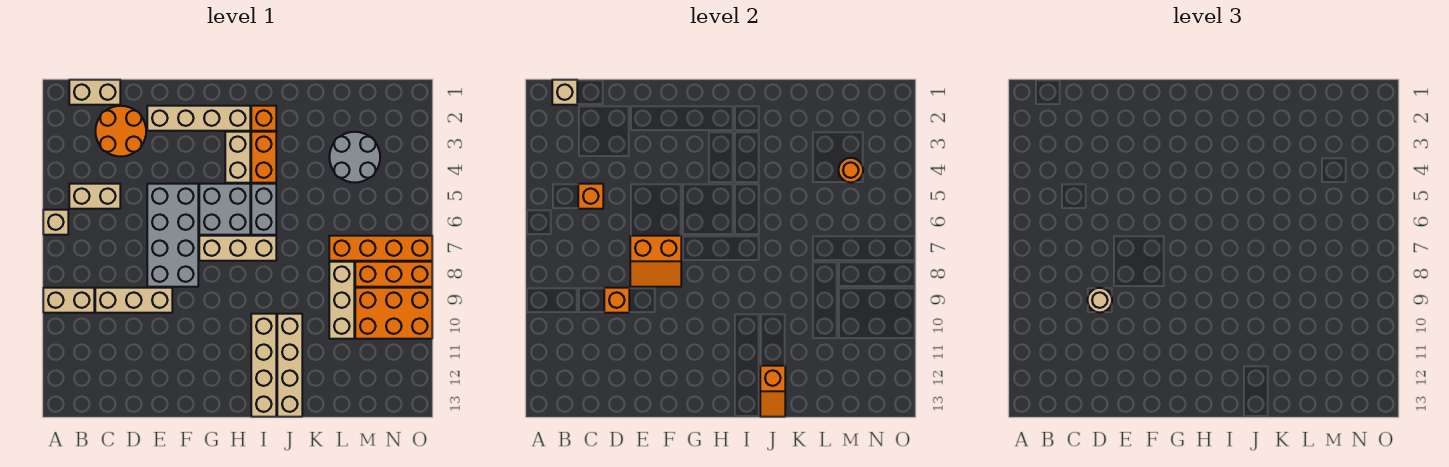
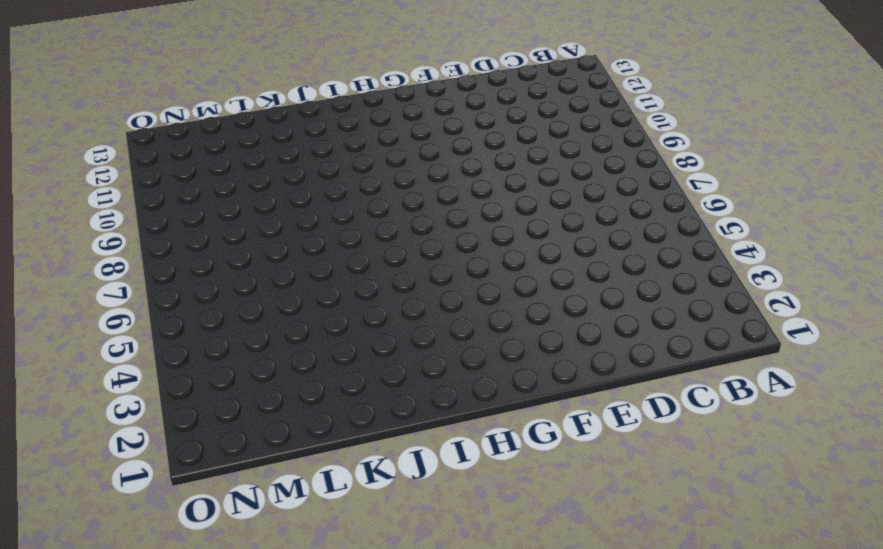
none -> tan 1x1 brick [43,210,68,235]
none -> tan 1x2 brick [43,288,94,313]
none -> tan 1x2 brick [69,80,120,105]

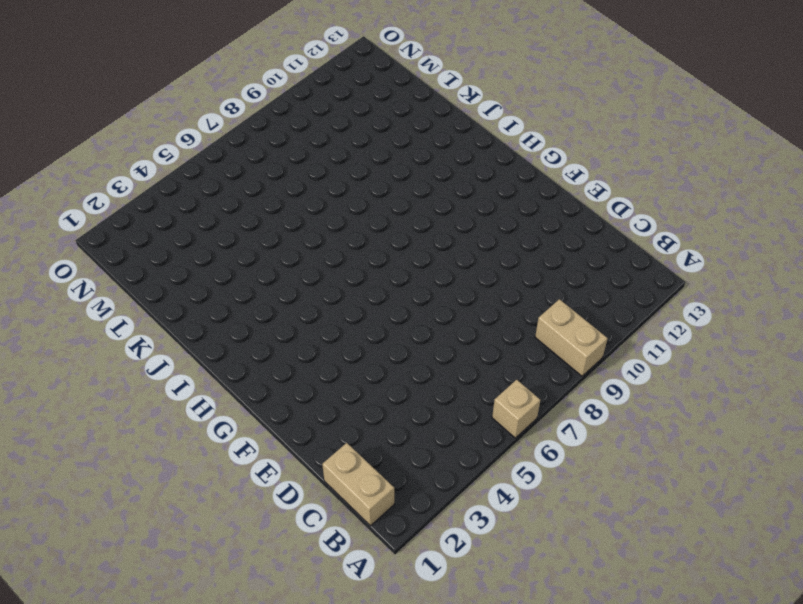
none -> tan 1x2 brick [69,184,120,209]
none -> orange 2x2 round brick [95,106,146,157]
none -> tan 1x3 brick [95,288,172,313]

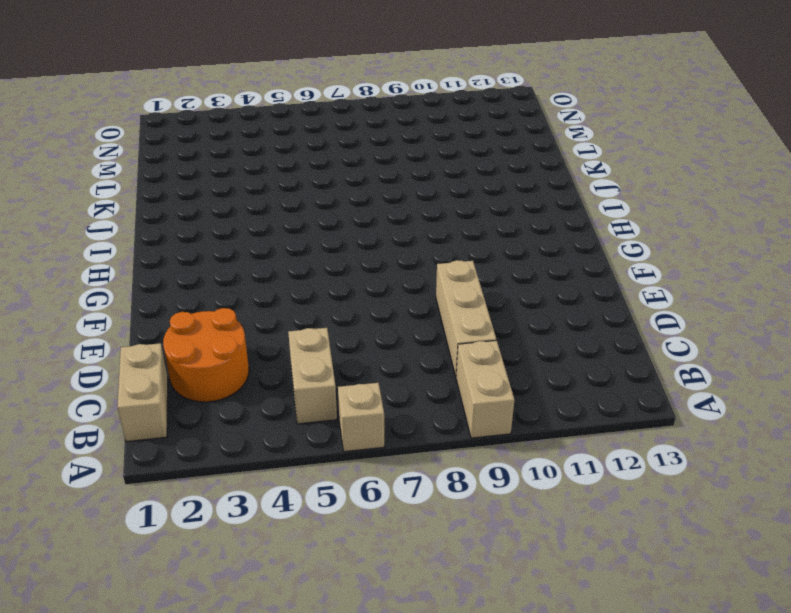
none -> tan 1x4 brick [147,106,250,131]
none -> grey 2x4 brick [147,184,198,287]
none -> grey 2x2 brick [199,184,250,235]

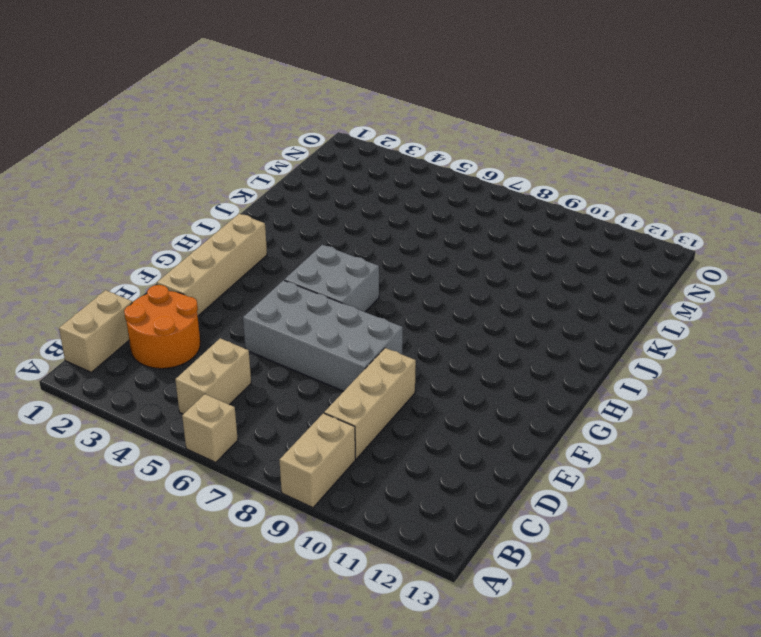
none -> tan 1x3 brick [199,236,276,261]
none -> tan 1x2 brick [225,132,250,183]
none -> orange 1x1 brick [251,106,276,131]

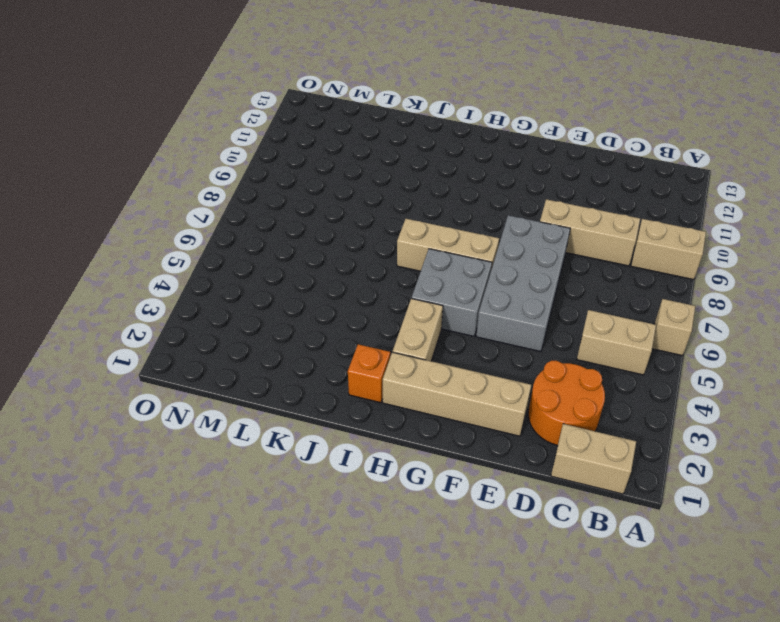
none -> orange 1x2 brick [251,132,276,183]
none -> grey 1x2 brick [251,184,276,235]
none -> tan 1x4 brick [251,314,276,417]

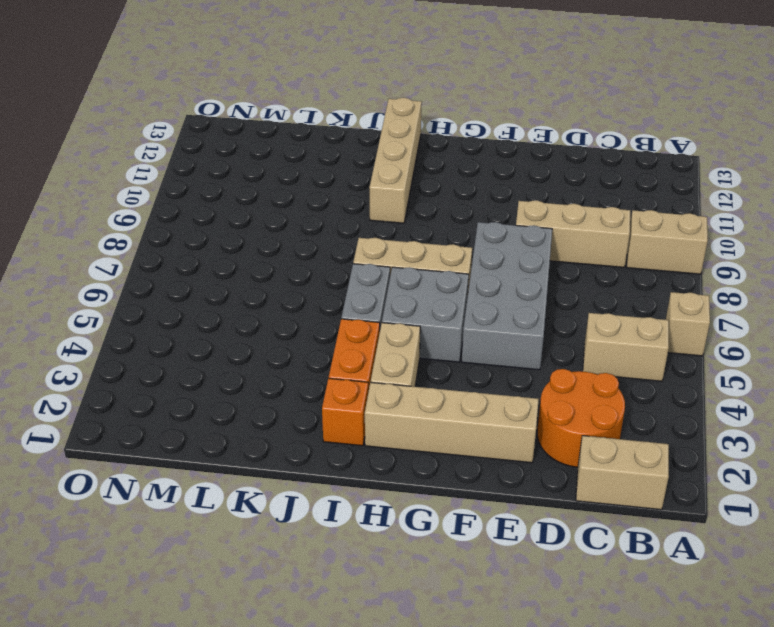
none -> tan 1x4 brick [277,314,302,417]
none -> grey 2x2 round brick [329,132,380,183]
none -> orange 1x4 brick [329,236,432,261]

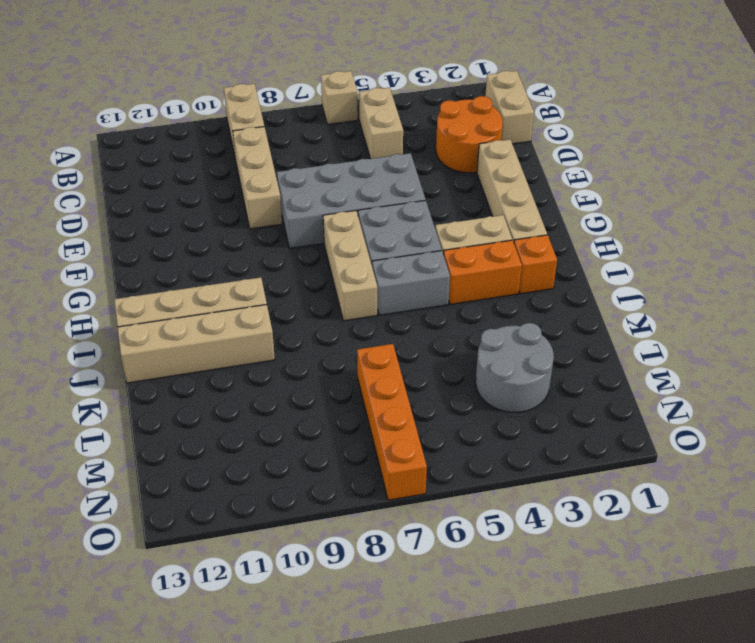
none -> tan 1x3 brick [329,262,354,339]
none -> orange 1x3 brick [355,262,432,287]
none -> orange 2x3 brick [355,288,432,339]

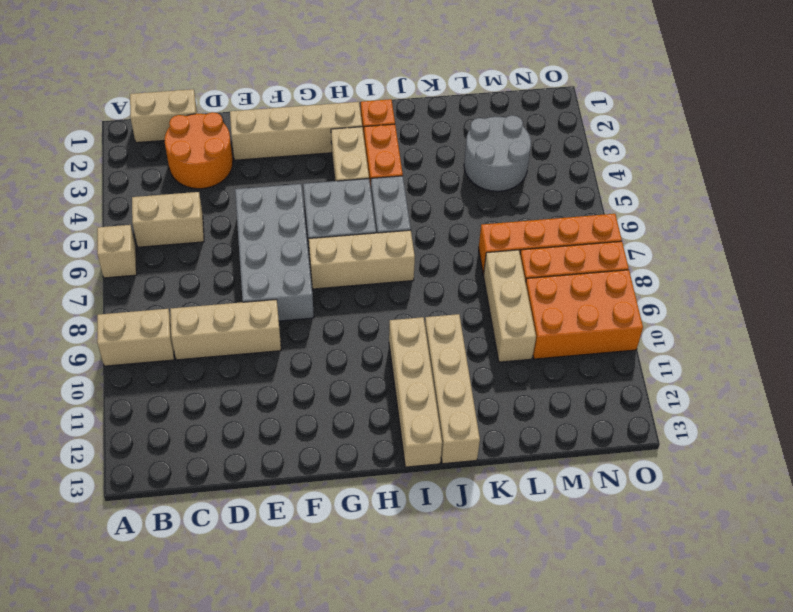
none -> tan 1x1 brick [552,80,577,105]
none -> orange 1x1 brick [578,184,603,209]
none -> orange 1x1 brick [604,288,629,313]

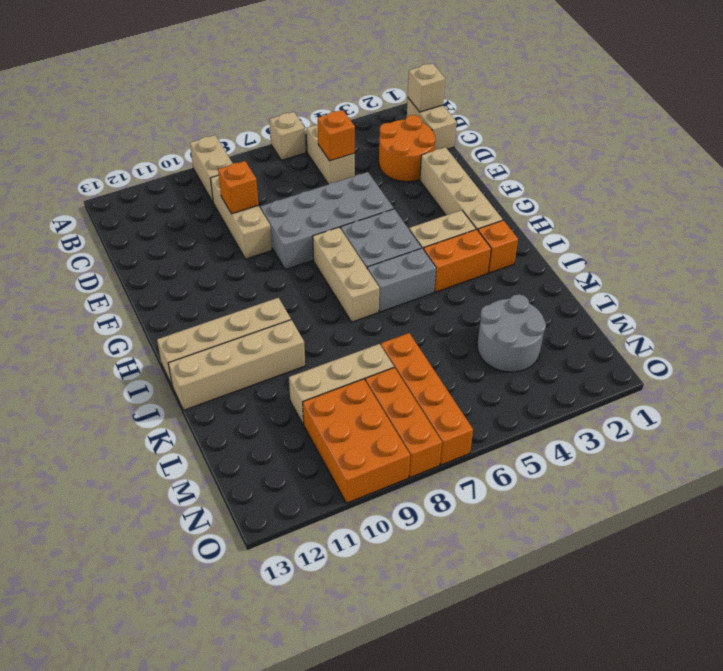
none -> orange 2x2 slope [630,236,681,287]
none -> orange 1x2 slope [760,366,785,417]
none -> orange 1x1 round brick [838,158,863,182]

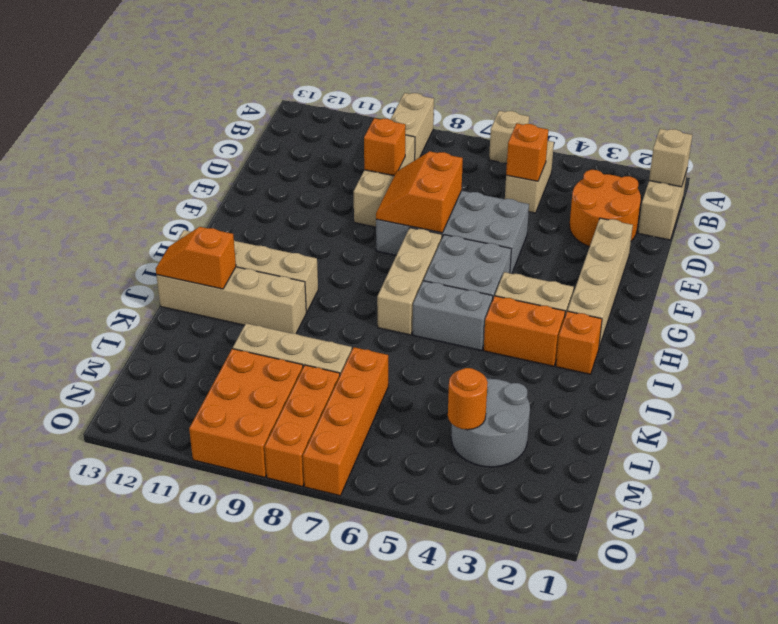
none -> tan 1x1 round brick [1087,288,1112,312]

